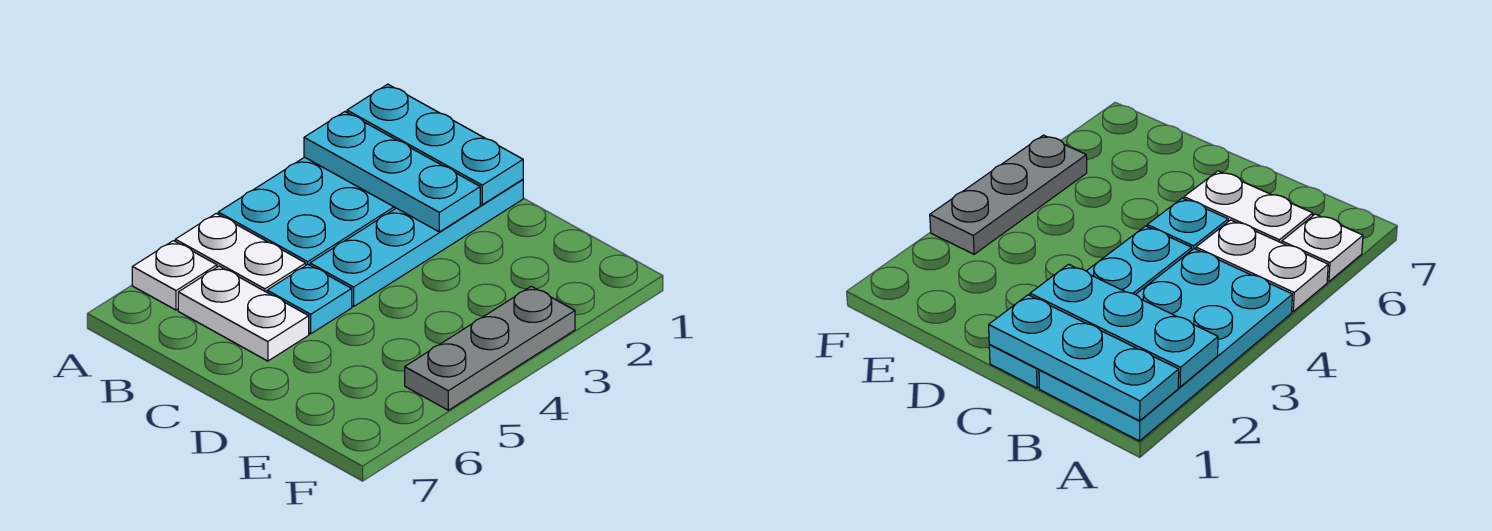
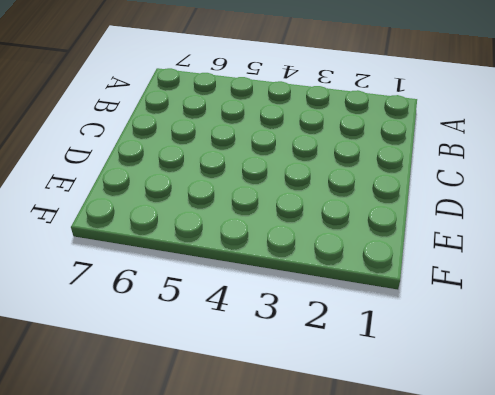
none -> cyan 2x4 plate [218,157,396,265]
none -> white 1x2 plate [175,213,306,292]

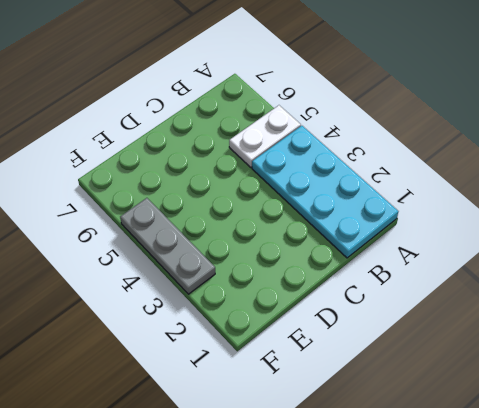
none -> white 1x1 plate [132,241,217,310]
none -> white 1x2 plate [178,266,309,361]

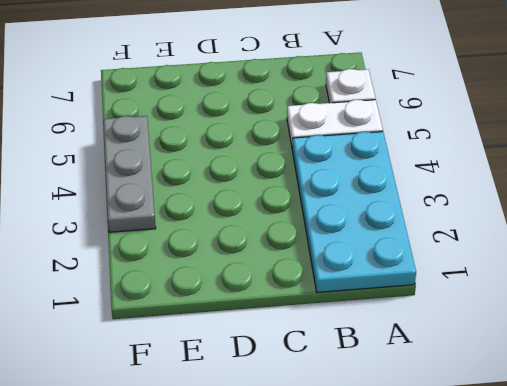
none -> white 1x2 plate [178,266,309,361]
none -> cyan 1x4 plate [310,179,523,307]

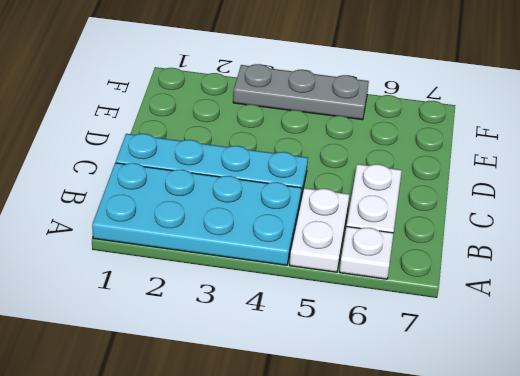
none -> cyan 1x1 plate [267,265,352,334]
none -> cyan 1x3 plate [347,84,523,205]

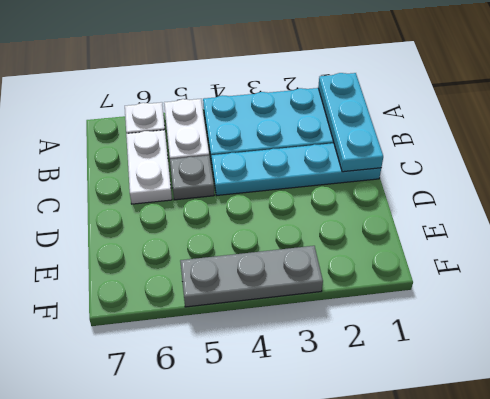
grey 1x1 plate [170,156,214,200] -> cyan 1x1 plate [267,265,352,334]
none -> cyan 1x3 plate [304,112,480,232]

